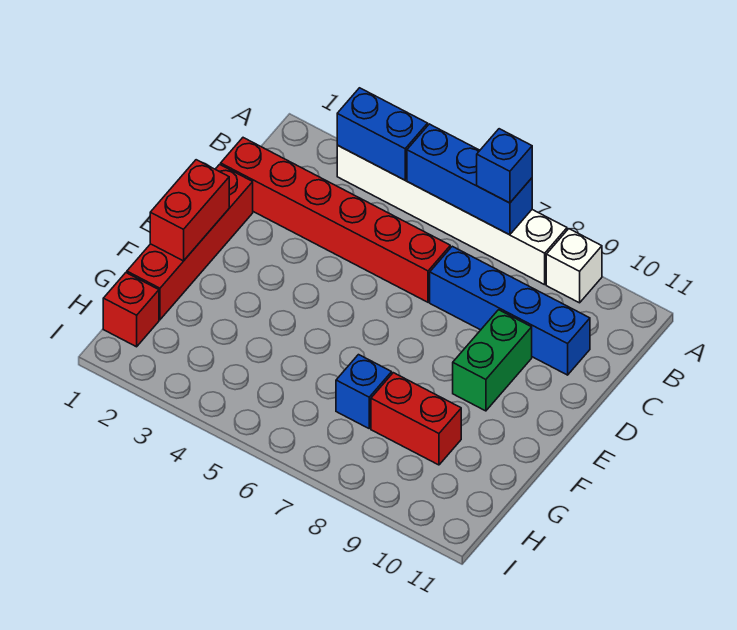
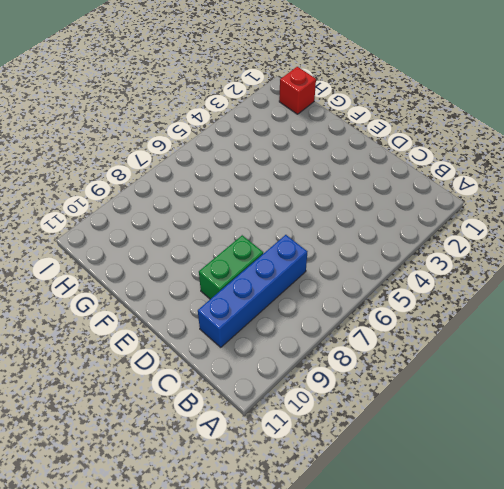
green 1x2 brick [199,235,263,299] -> green 1x2 brick turned to [453,310,532,411]
none -> white 1x6 brick [337,145,567,285]
none -> white 1x1 brick [546,229,602,303]
none -> red 1x6 brick [221,138,450,302]

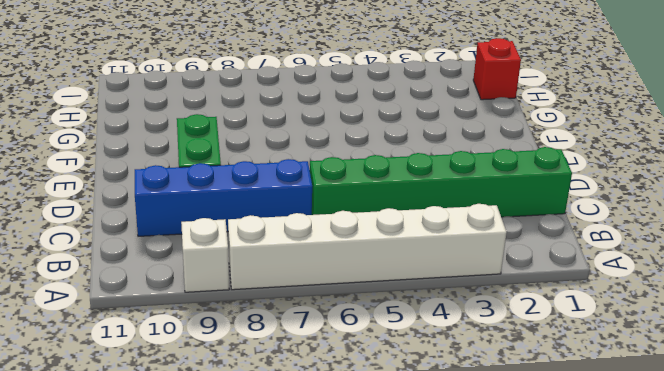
green 1x6 brick [310,147,572,217] -> red 1x6 brick [221,138,450,302]
none -> red 1x4 brick [127,164,253,320]
none -> blue 1x1 brick [336,355,392,428]
none -> red 1x2 brick [371,373,461,465]

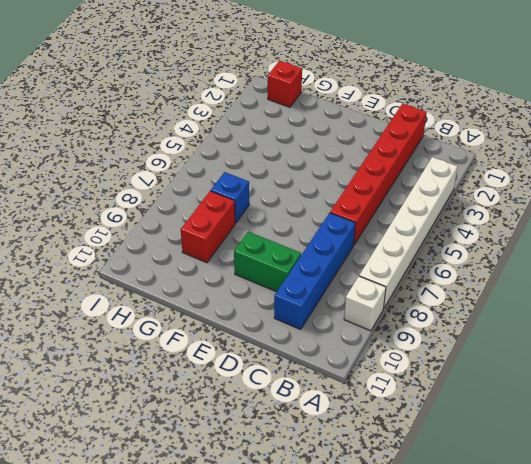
none -> red 1x4 brick [127,164,253,320]
none -> blue 1x2 brick [337,88,428,180]
none -> blue 1x3 brick [407,124,532,235]

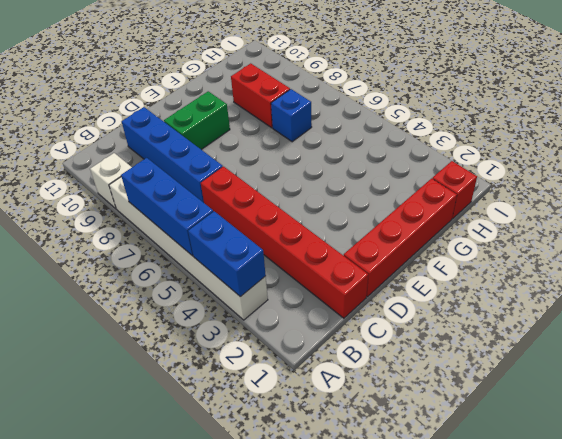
none -> red 1x2 brick [150,160,229,261]
none -> blue 1x1 brick [477,129,532,203]

